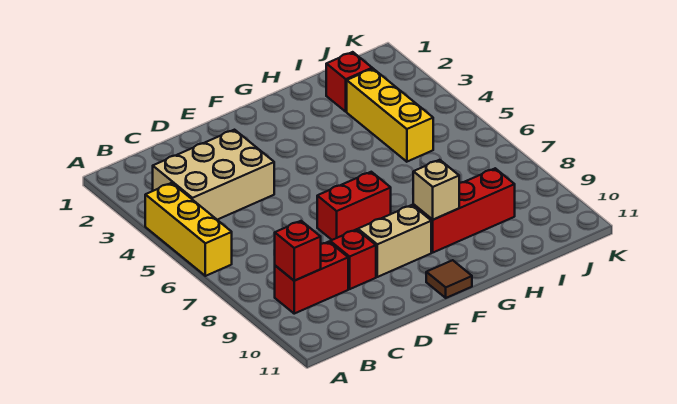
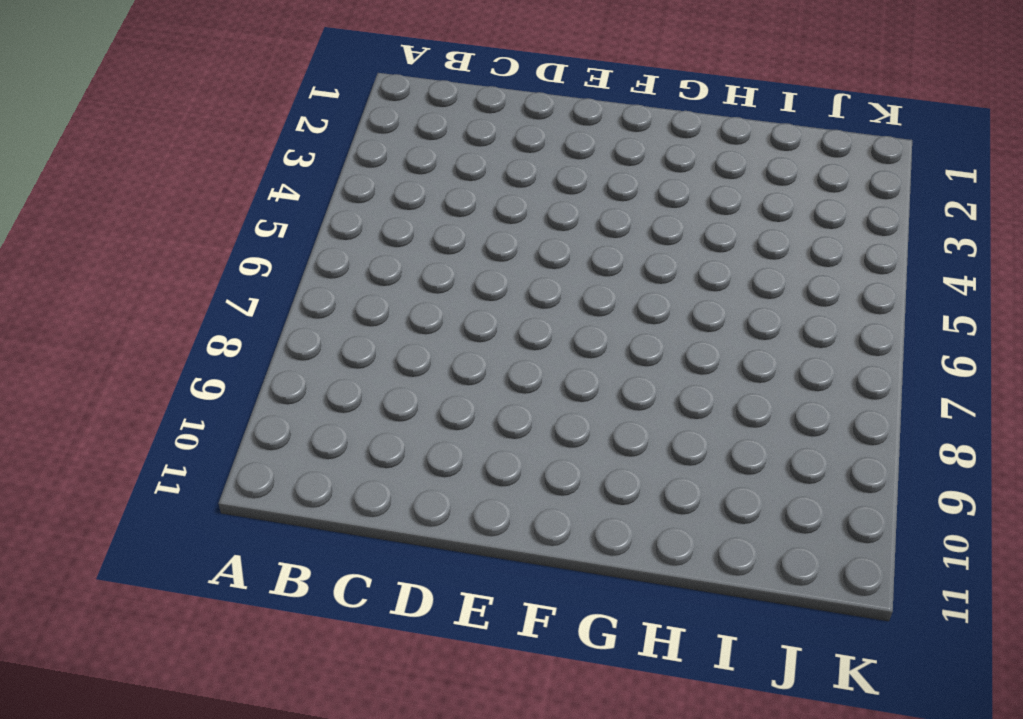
none -> yellow 1x3 brick [145,183,232,276]
none -> tan 2x3 brick [153,130,274,220]
none -> red 1x2 brick [275,242,348,314]

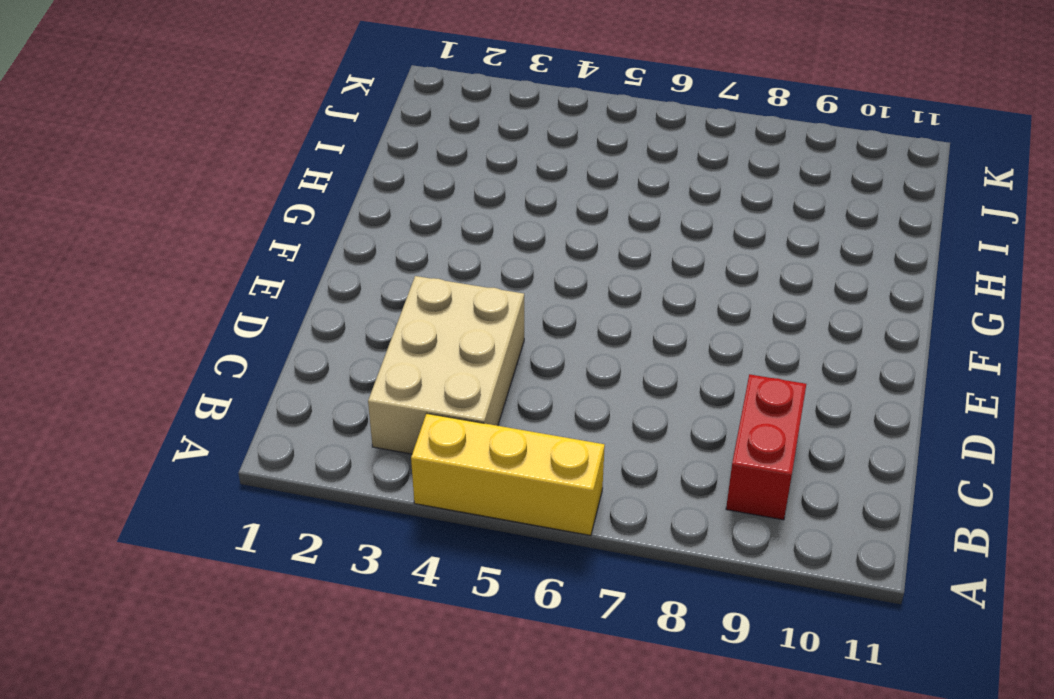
none -> red 1x1 brick [330,229,376,289]
none -> red 1x2 brick [317,172,391,240]
none -> tan 1x2 brick [358,205,431,277]

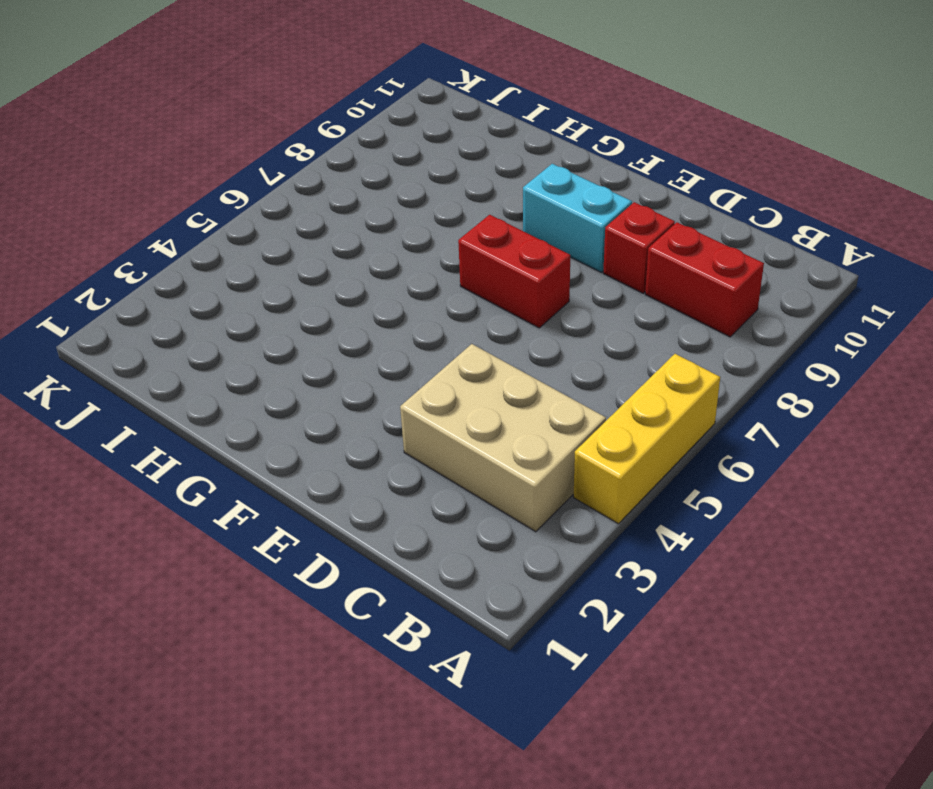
cyan 1x2 brick [523,164,632,272] -> tan 1x2 brick [358,205,431,277]
none -> brown 1x1 tile [426,260,472,298]
none -> red 1x3 brick [413,168,515,252]
none -> red 1x1 brick [326,52,372,112]

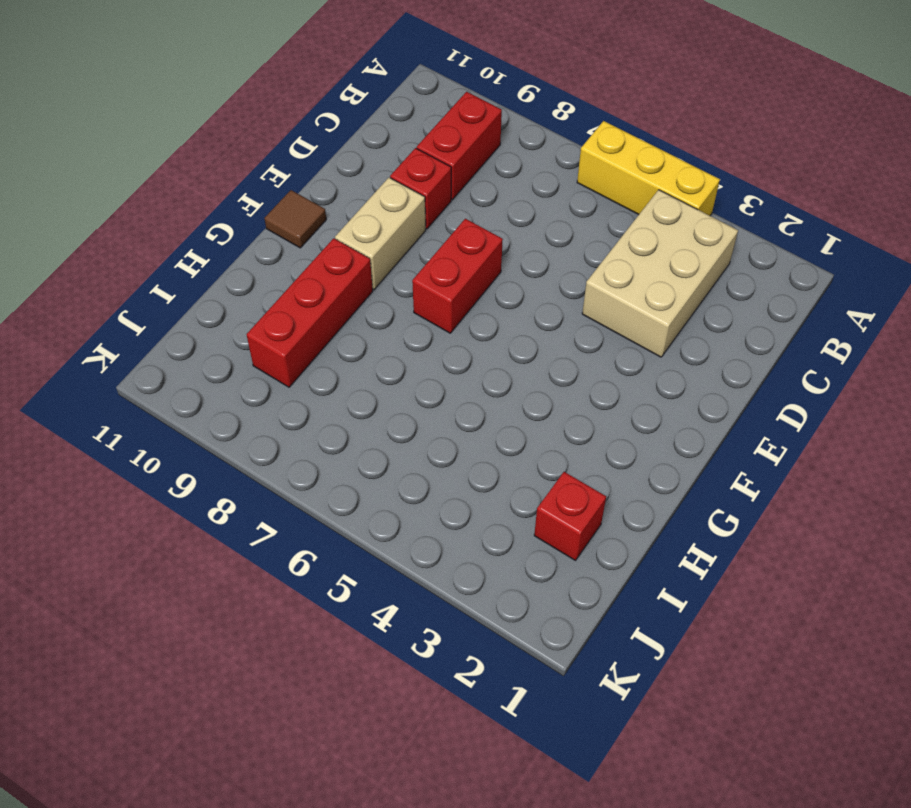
none -> yellow 1x3 brick [347,69,433,162]
none -> red 1x1 brick [275,221,321,281]
none -> tan 1x1 brick [413,160,459,220]

